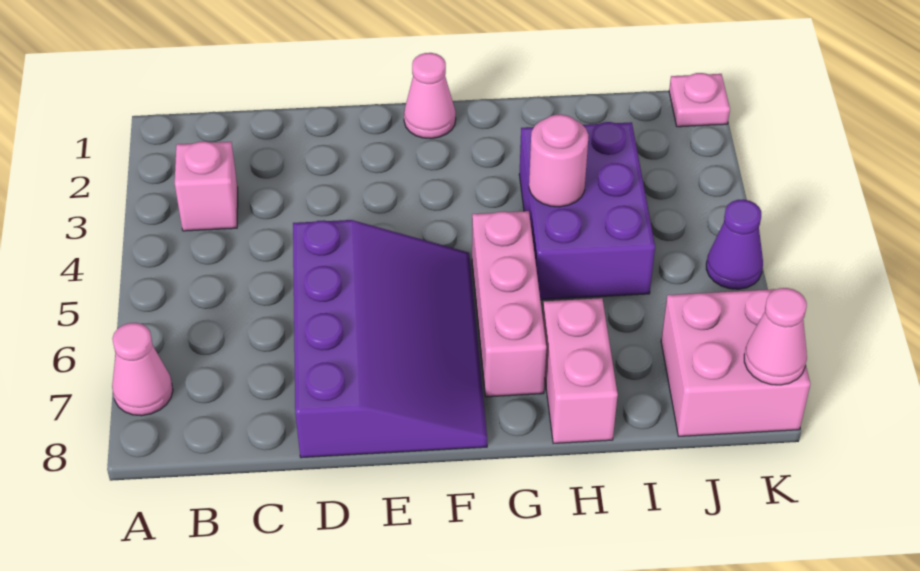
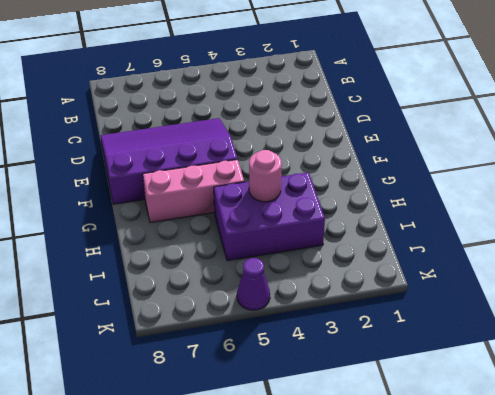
purple 3x4 slope [101,118,237,204] -> purple 3x4 slope turned to [293,220,487,458]
none -> pink 1x1 cone [112,323,173,416]
none -> pink 1x1 brick [175,141,238,231]
none -> pink 1x1 cone [404,53,456,139]

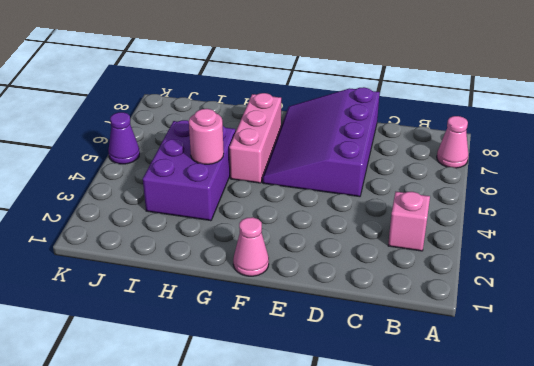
none -> pink 1x2 brick [543,298,618,443]
none -> pink 2x2 brick [661,289,810,436]
none -> pink 1x1 plate [669,73,730,127]

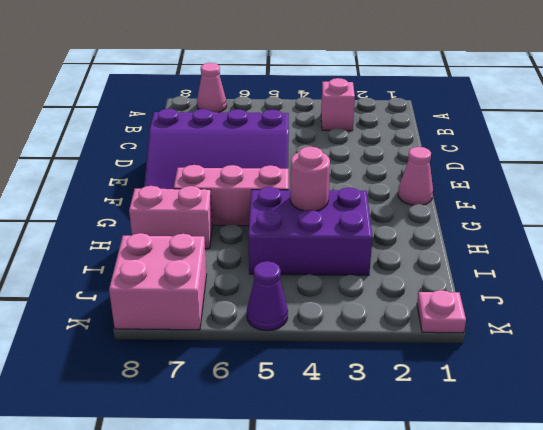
none -> pink 1x1 cone [744,288,807,385]

